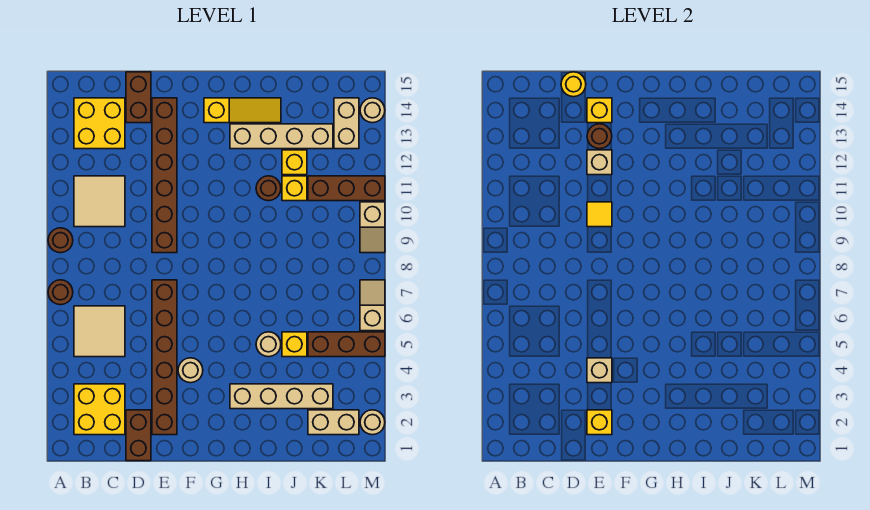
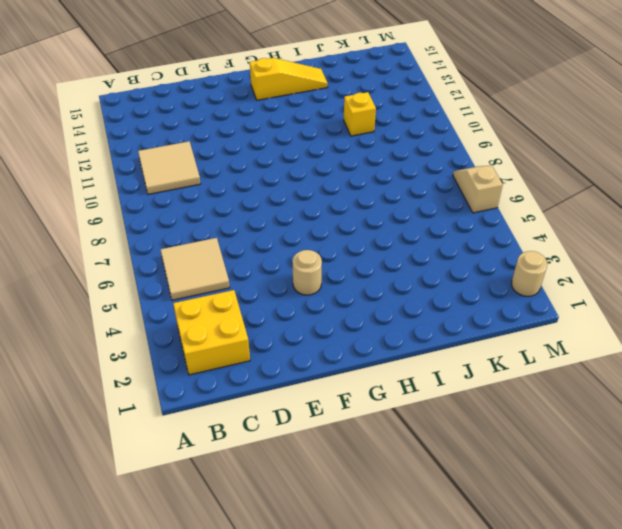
none -> brown 1x1 round brick [48,280,73,305]
none -> brown 1x1 round brick [48,228,73,253]
none -> yellow 2x2 brick [74,98,125,149]
none -> brown 1x2 brick [126,410,151,461]

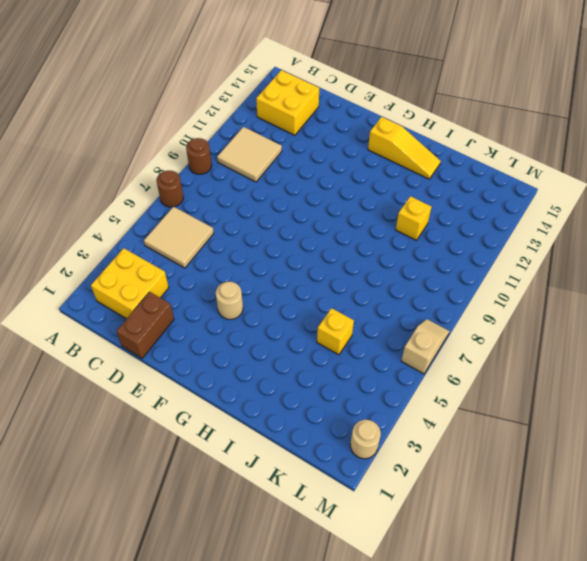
none -> brown 1x2 brick [126,72,151,123]
none -> brown 1x6 brick [152,280,177,435]
none -> brown 1x6 brick [152,98,177,253]
none -> tan 1x4 brick [230,384,333,409]

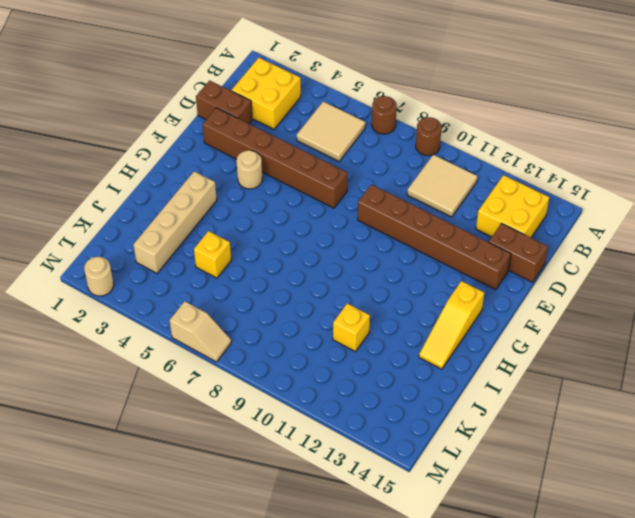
none -> tan 1x4 brick [230,124,333,149]
none -> tan 1x1 round brick [256,332,281,357]
none -> brown 1x1 round brick [256,176,281,201]
none -> yellow 1x1 brick [282,150,307,175]

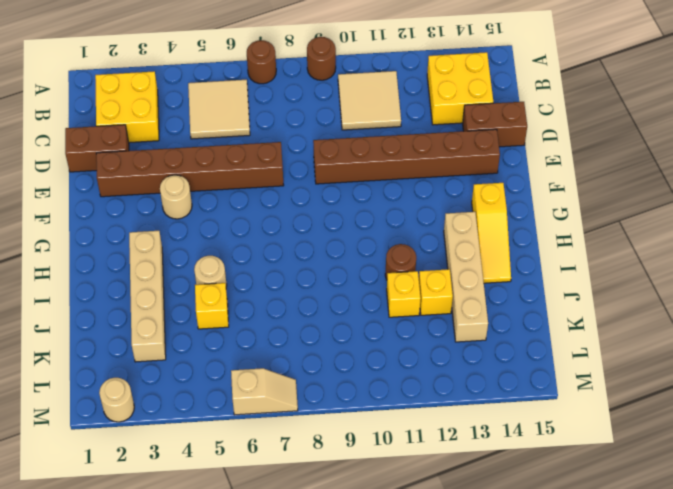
none -> tan 1x2 brick [308,410,359,435]
none -> brown 1x3 brick [308,332,385,357]
none -> brown 1x3 brick [308,176,385,201]
none -> tan 1x2 brick [334,98,359,149]

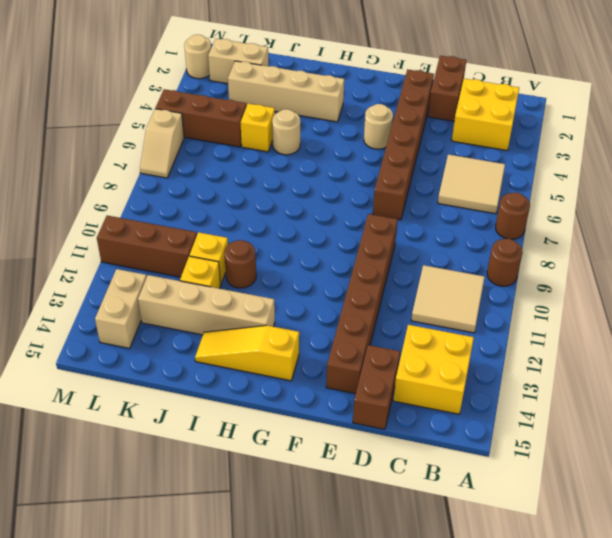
none -> tan 1x2 slope [360,202,385,253]
none -> tan 1x1 round brick [360,98,385,123]
none -> yellow 1x1 round brick [561,72,586,97]
none -> yellow 1x1 brick [587,410,612,435]

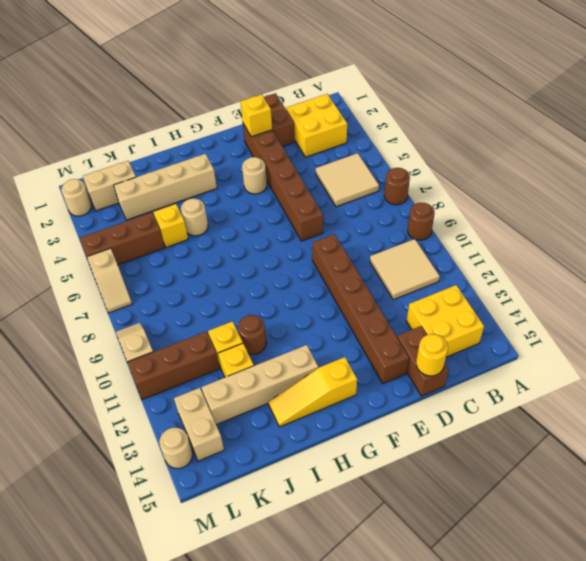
none -> tan 1x1 brick [587,358,612,383]
none -> yellow 1x1 tile [587,202,612,227]
none -> tan 1x1 brick [587,150,612,175]
none -> brown 1x1 round brick [587,124,612,149]

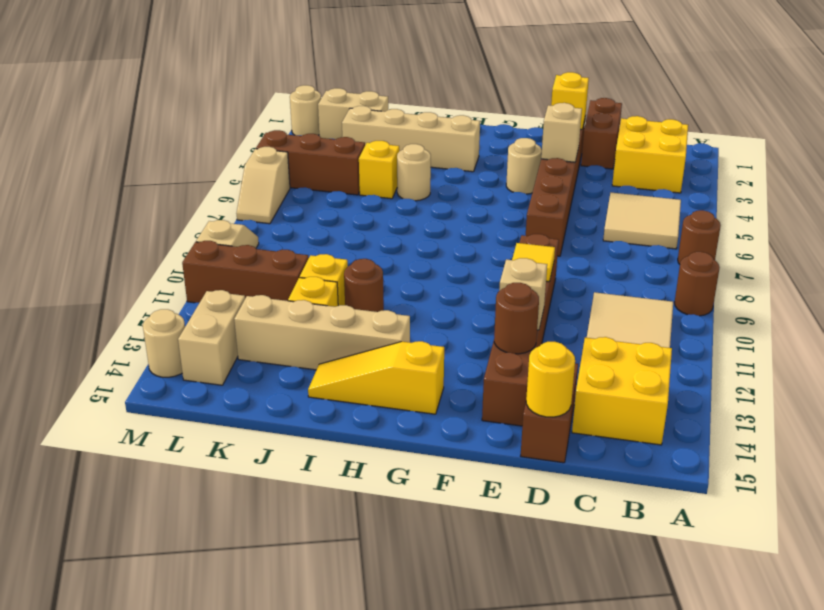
none -> yellow 1x1 brick [587,98,612,123]

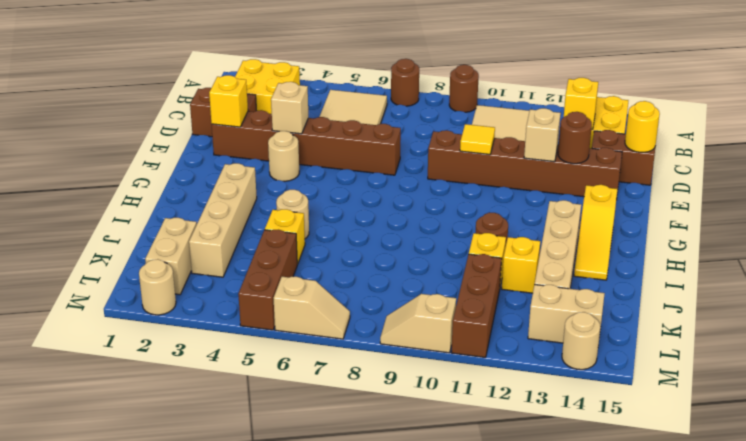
yellow 1x1 brick [564,78,598,129] -> yellow 1x1 brick moved to [587,98,612,123]

